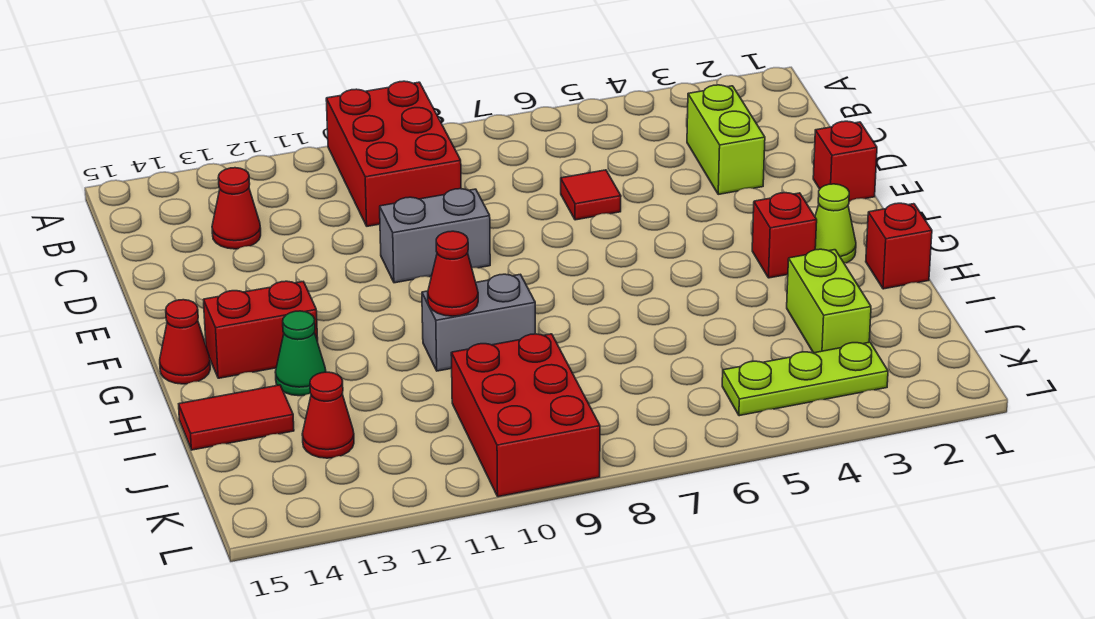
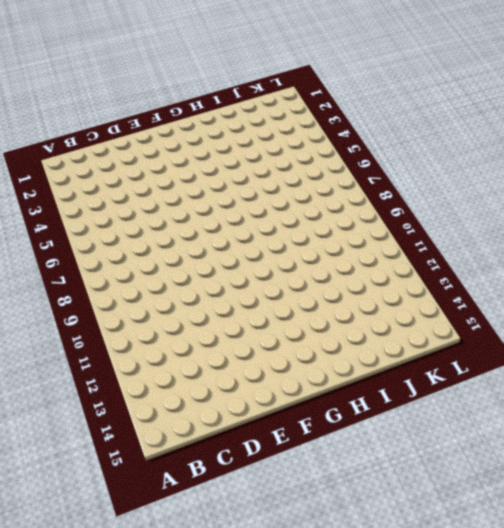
none -> red 2x3 brick [326,81,461,226]
none -> lime 1x2 brick [687,85,765,194]
none -> red 1x1 cone [212,168,261,249]

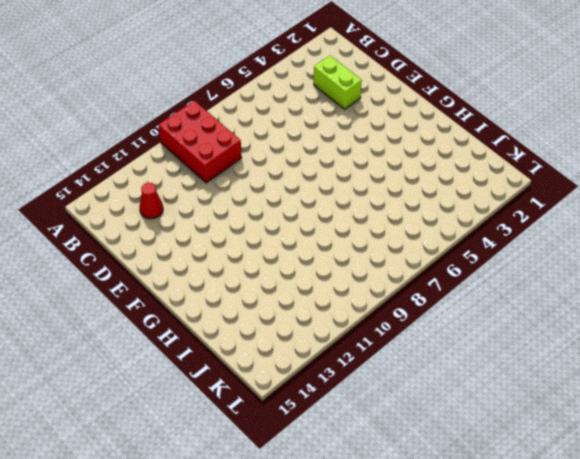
none -> red 1x1 tile [561,170,621,220]
none -> red 1x1 brick [813,121,877,201]
none -> grey 1x2 brick [380,189,490,283]

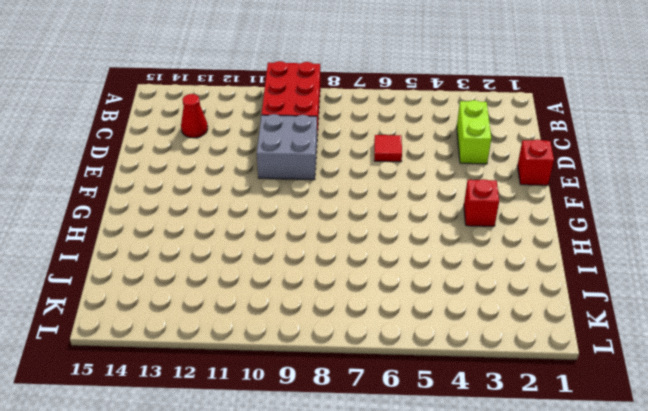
grey 2x2 brick [257,114,317,180] -> grey 1x2 brick [380,189,490,283]
none -> lime 1x1 cone [815,184,856,263]
none -> red 1x2 brick [204,281,318,378]
none -> red 1x1 cone [160,300,210,384]

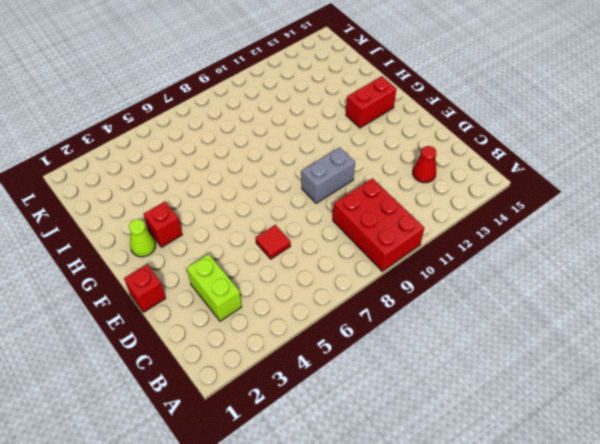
none -> red 1x1 cone [160,300,210,384]
none -> red 1x1 brick [866,203,932,289]
none -> grey 1x2 brick [422,274,535,371]

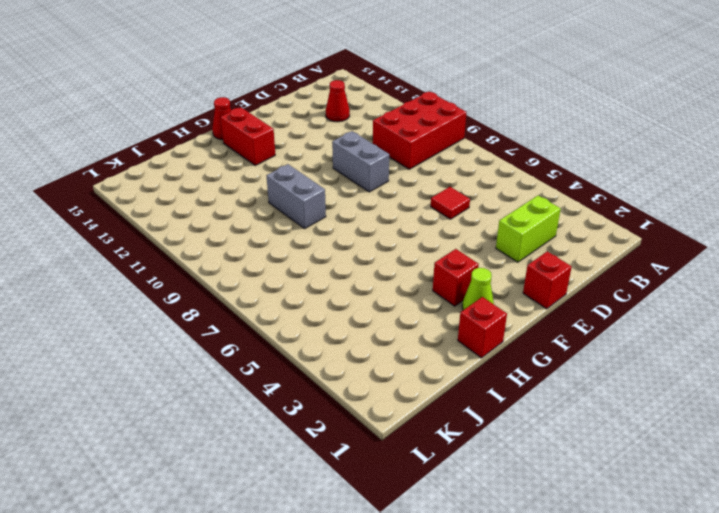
none -> green 1x1 cone [275,311,326,396]
none -> lime 1x2 brick [787,249,871,353]
none -> red 1x2 tile [179,385,294,450]

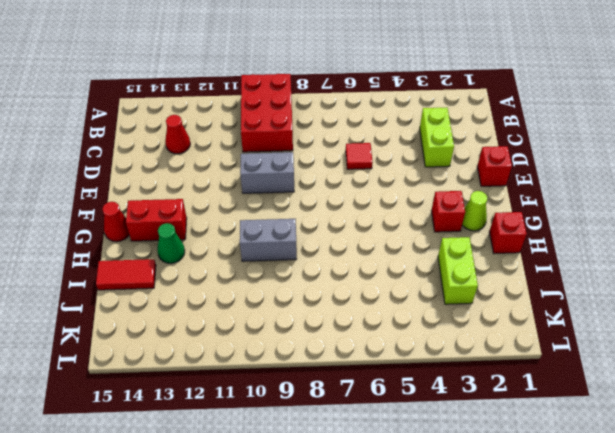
none -> red 2x3 brick [451,334,600,497]
none -> red 1x1 cone [302,372,354,458]
none -> lime 1x3 plate [722,342,888,416]

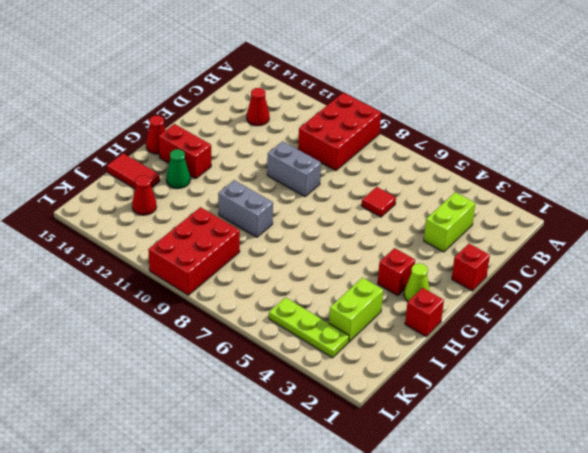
none -> red 1x1 cone [428,231,478,316]

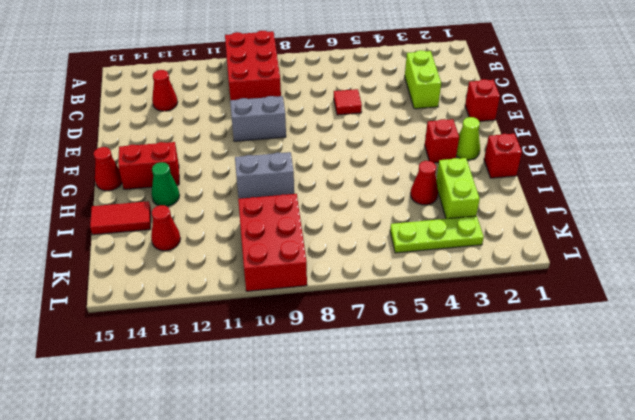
red 1x1 cone [411,161,438,205] -> red 1x1 cone moved to [428,231,478,316]

